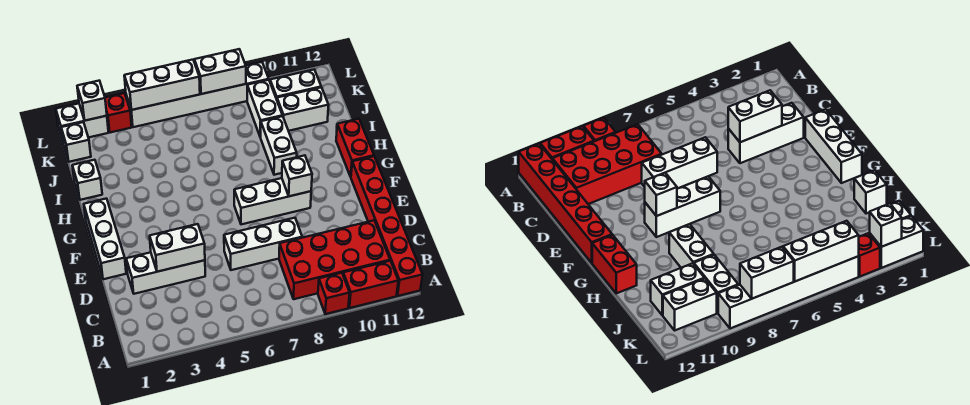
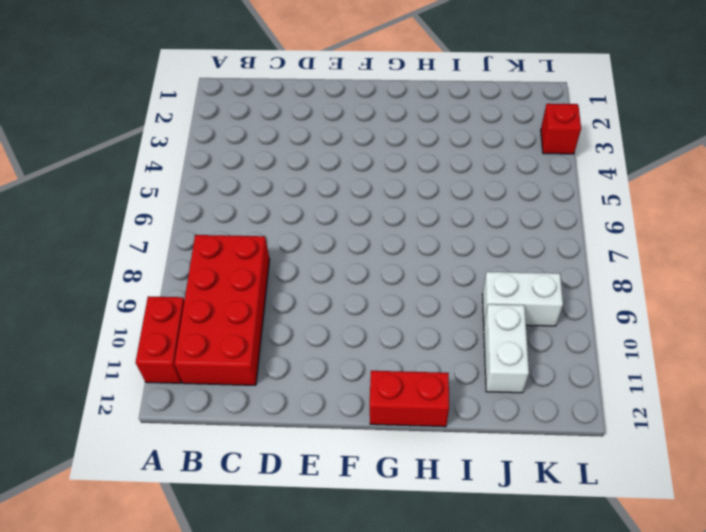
none -> red 1x1 brick [318,273,350,314]
none -> red 1x6 brick [351,156,423,296]
none -> white 1x3 brick [126,252,205,294]

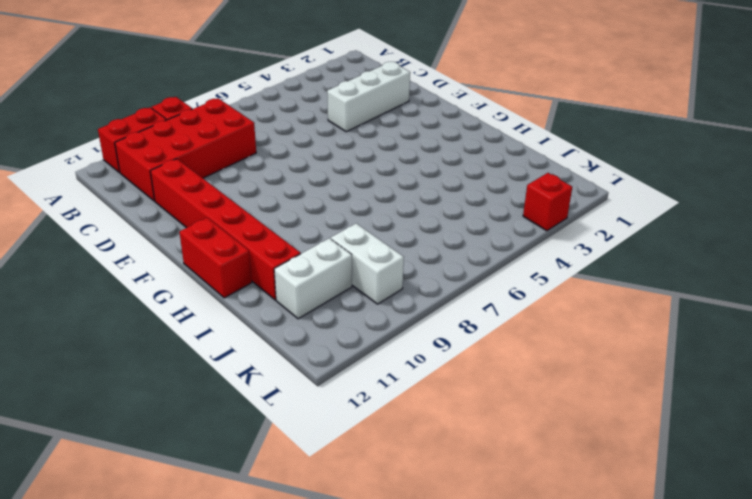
red 1x6 brick [150,159,301,300] -> red 1x6 brick moved to [351,156,423,296]
none -> white 1x3 brick [224,218,302,270]
none -> white 1x3 brick [84,199,126,279]
none -> white 1x3 brick [234,178,311,224]

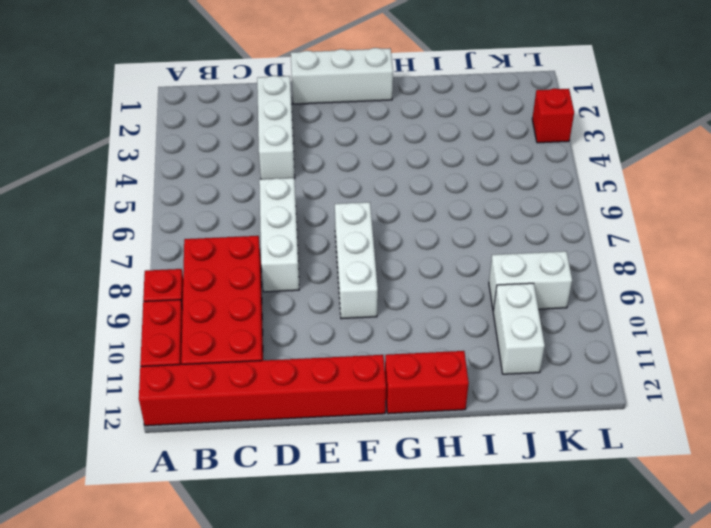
none -> white 1x2 brick [261,116,297,175]
none -> white 1x1 brick [72,160,102,200]
none -> white 1x1 brick [61,122,91,162]

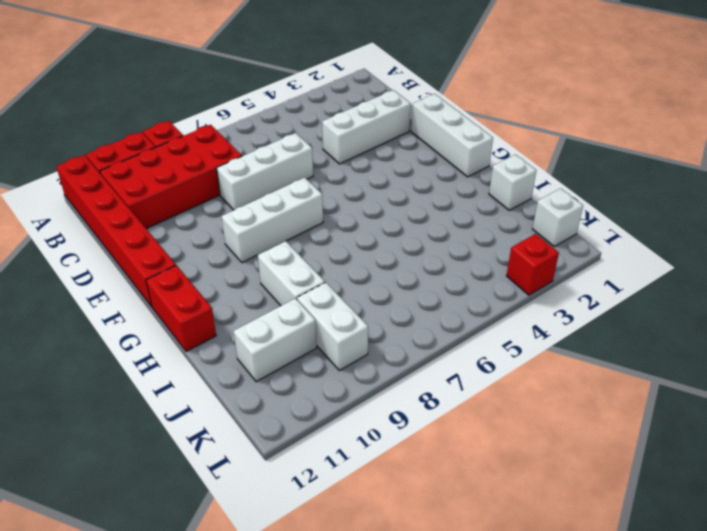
none -> white 1x2 brick [270,70,321,99]
none -> white 1x2 brick [56,104,109,141]
none -> white 1x6 brick [126,62,269,127]

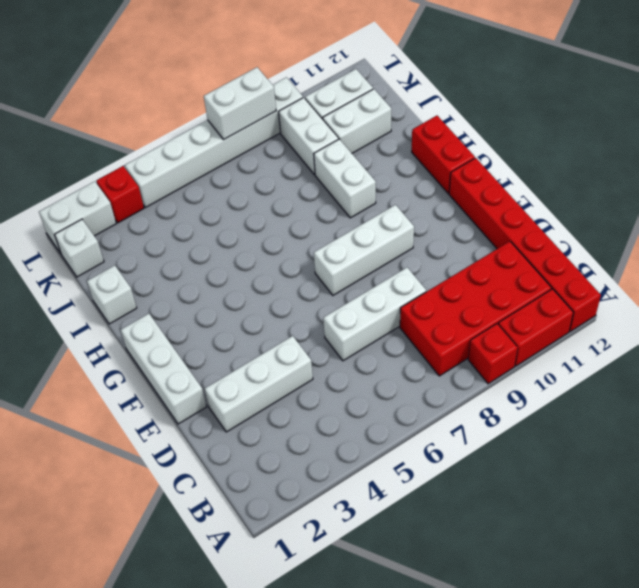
none -> white 1x2 brick [150,224,205,272]
none -> white 1x1 brick [282,155,312,196]
none -> white 1x1 brick [77,81,107,121]

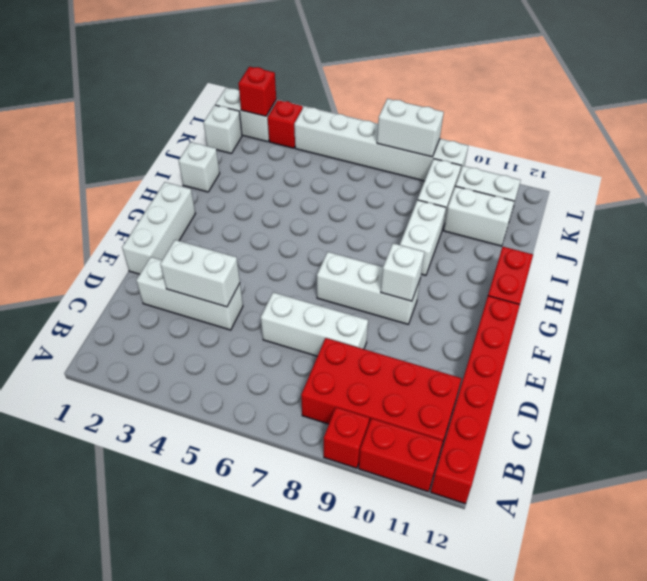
red 1x1 brick [238,67,276,116] -> white 1x1 brick [77,81,107,121]
none -> white 1x3 brick [124,60,200,110]

